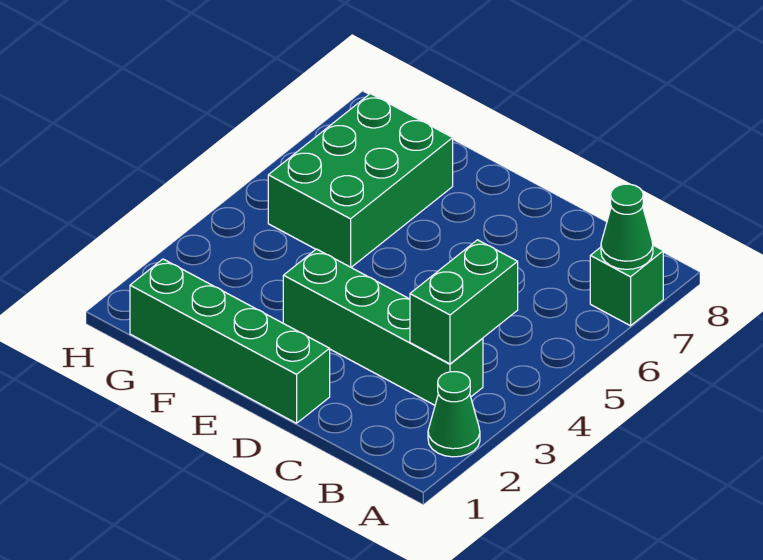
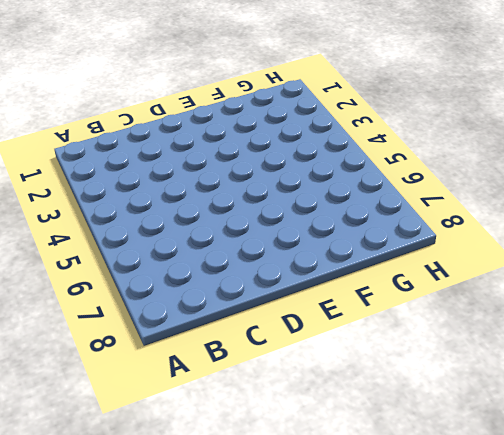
none -> green 1x1 cone [428,372,480,457]
none -> green 1x1 brick [590,245,663,326]

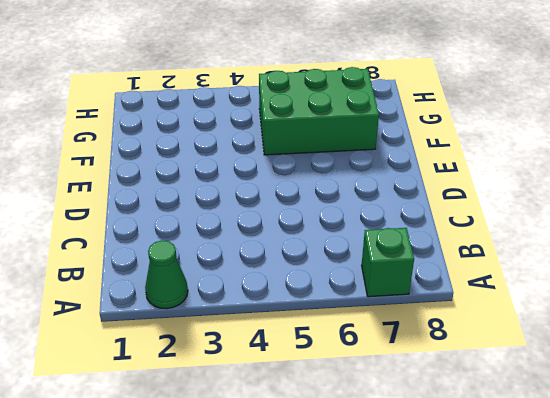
none -> green 1x4 brick [283,249,483,405]
none -> green 1x4 brick [130,259,330,423]

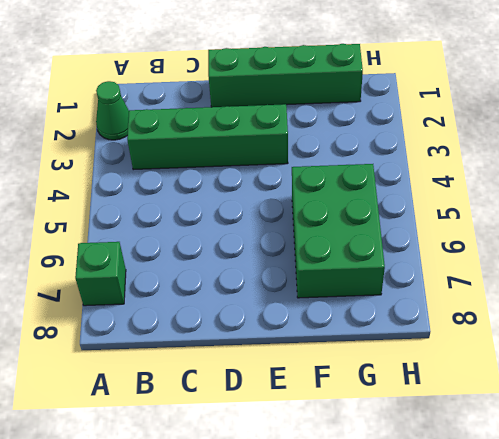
none -> green 1x1 cone [601,184,653,269]
none -> green 1x2 brick [410,240,518,364]

